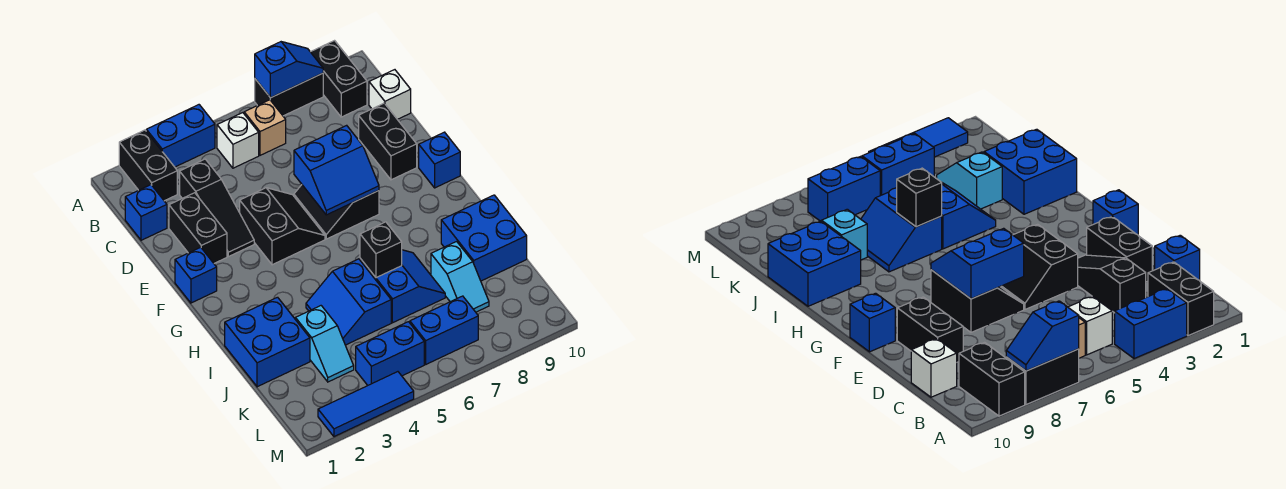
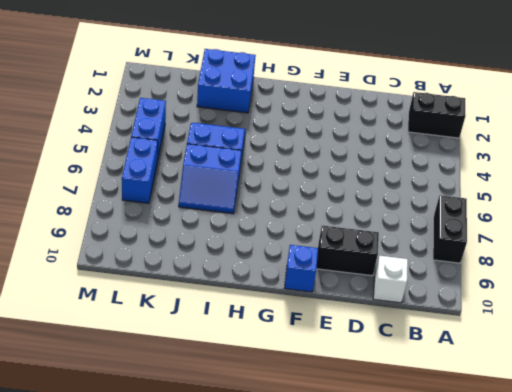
none -> blue 1x2 brick [146,105,215,167]
none -> black 1x2 brick [311,41,367,117]
none -> white 1x1 brick [217,113,259,168]

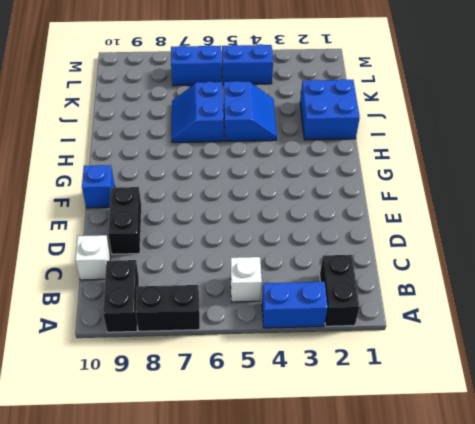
none -> tan 1x1 brick [244,100,286,155]
none -> blue 1x1 brick [125,185,167,240]
none -> black 1x3 slope [180,159,254,257]

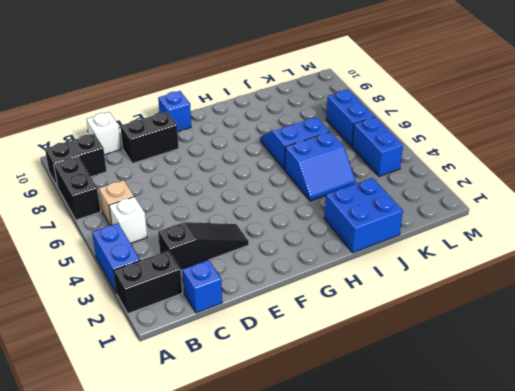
none -> black 1x2 brick [169,193,227,263]
none -> black 2x2 slope [240,188,325,265]
none -> black 2x2 slope [294,185,379,239]

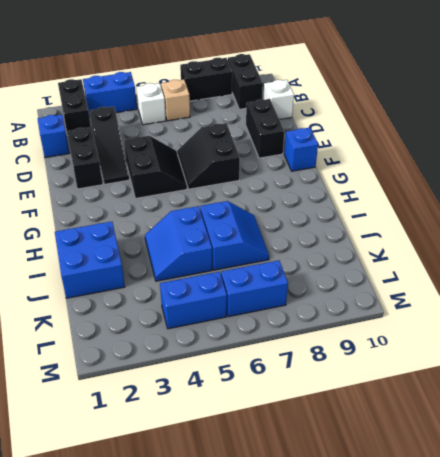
none -> blue 1x1 brick [175,247,217,303]
none -> blue 2x2 brick [441,195,527,281]
none -> cyan 1x2 slope [295,306,354,382]

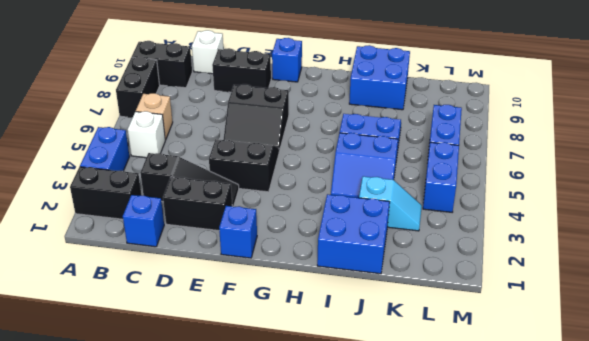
none -> cyan 1x2 slope [431,242,489,312]
none -> blue 1x3 tile [318,372,414,437]
none -> blue 1x2 slope [255,42,323,98]

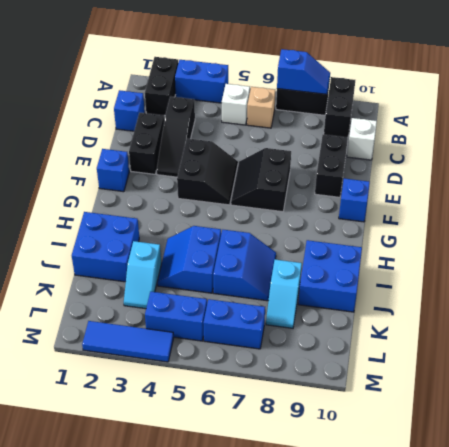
none -> blue 2x2 slope [294,125,379,215]
none -> black 1x1 brick [360,222,402,278]

